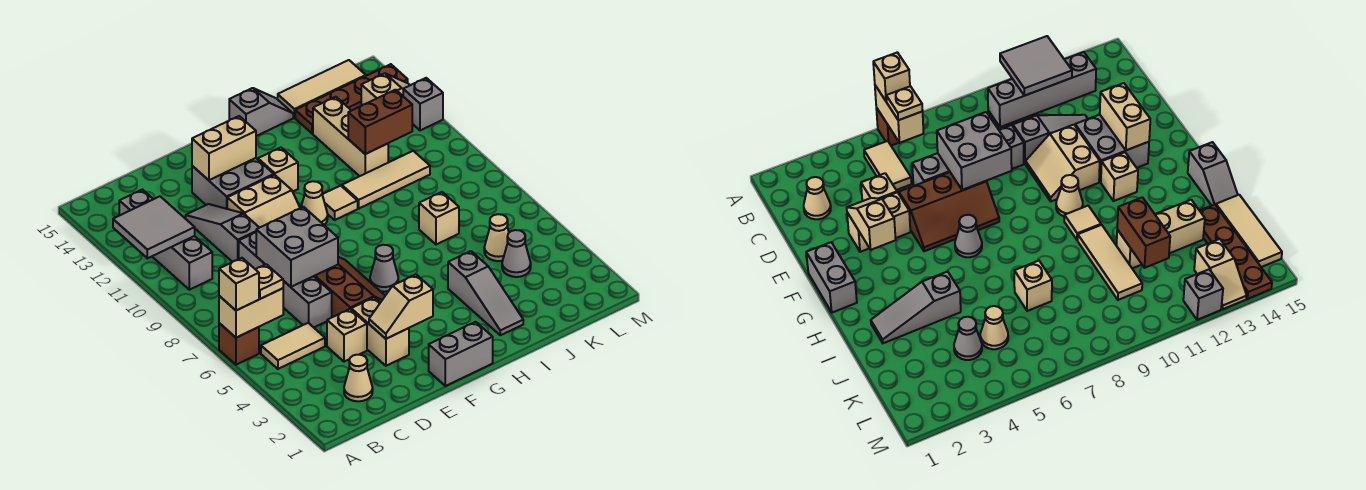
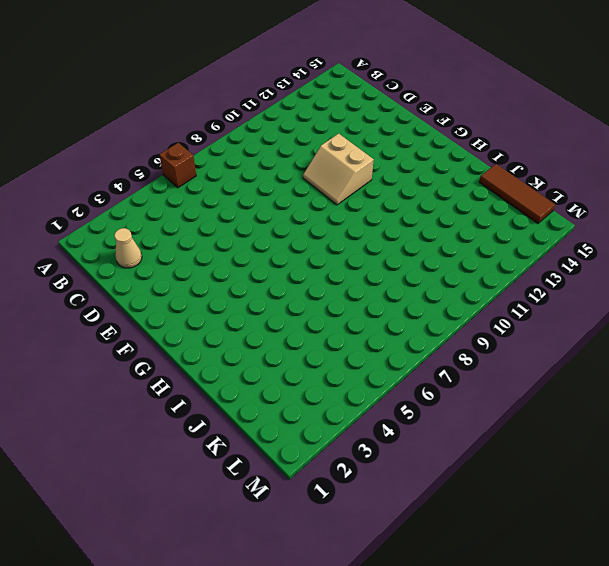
brown 1x3 tile [479,164,555,223] -> tan 1x3 tile [278,60,366,118]
none -> tan 1x2 tile [261,323,325,369]
none -> grey 1x4 brick [119,190,212,290]
none -> tan 1x1 brick [327,309,367,362]
none -> grey 1x4 brick [239,233,332,327]

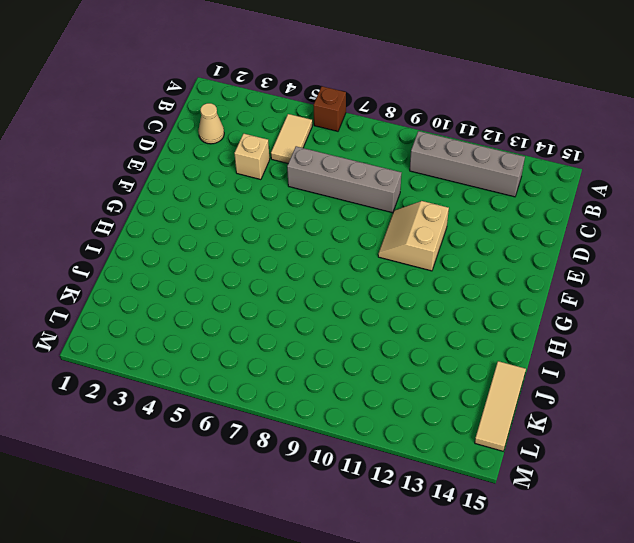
none -> grey 1x3 slope [186,204,259,262]
none -> tan 1x2 brick [351,297,409,366]
none -> brown 2x3 slope [314,257,385,317]
none -> grey 2x2 brick [192,158,274,209]

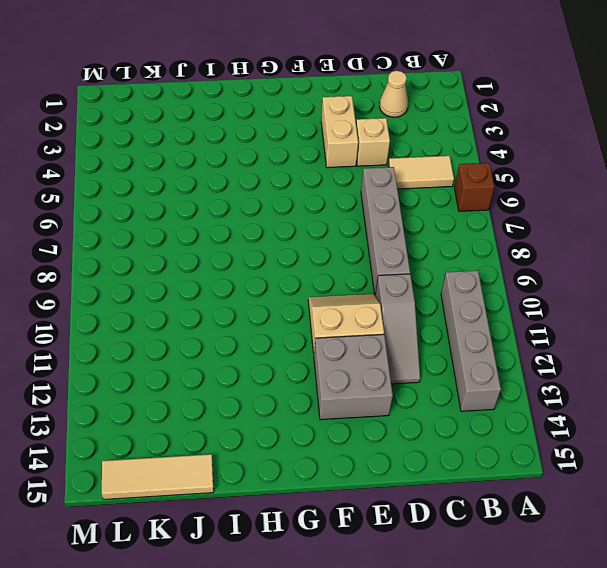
none -> brown 2x3 slope [314,257,385,317]
none -> grey 1x2 brick [429,322,493,386]
none -> grey 1x1 cone [370,245,398,292]
none -> tan 1x1 cone [301,181,328,225]

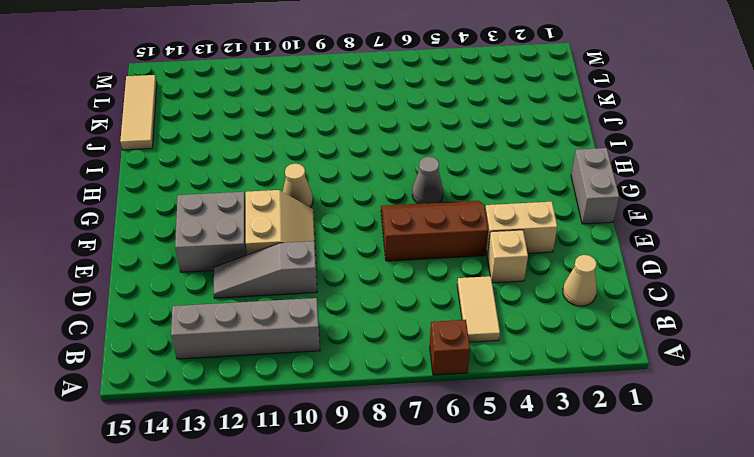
none -> grey 1x4 brick [239,233,332,327]
none -> tan 1x1 brick [258,148,298,191]
none -> tan 1x1 tile [322,186,358,220]
none -> grey 1x2 slope [229,88,293,136]

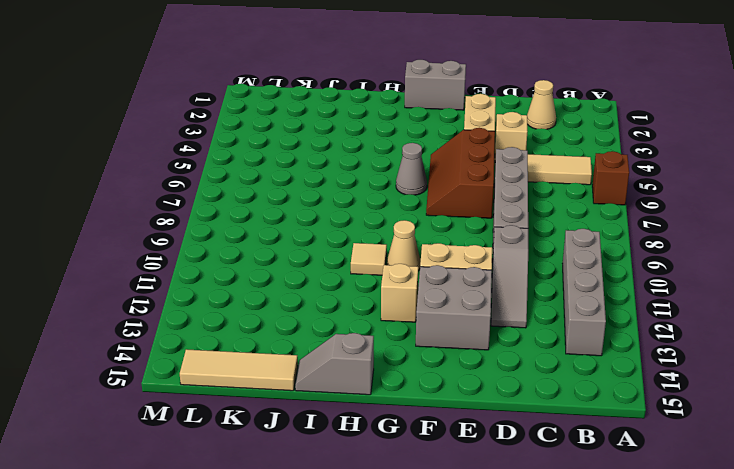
none -> grey 1x3 slope [448,251,523,335]
none -> tan 1x3 tile [342,151,430,208]
none -> tan 1x1 brick [419,192,459,245]
none -> tan 1x3 brick [313,97,388,176]

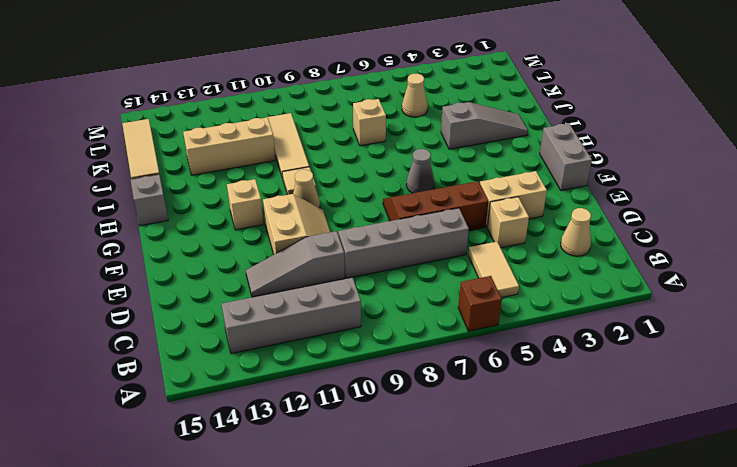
none -> grey 2x2 brick [192,158,274,209]
none -> brown 1x4 plate [295,64,408,134]
none -> grey 1x1 cone [502,230,531,277]
none -> tan 1x2 slope [361,73,410,106]

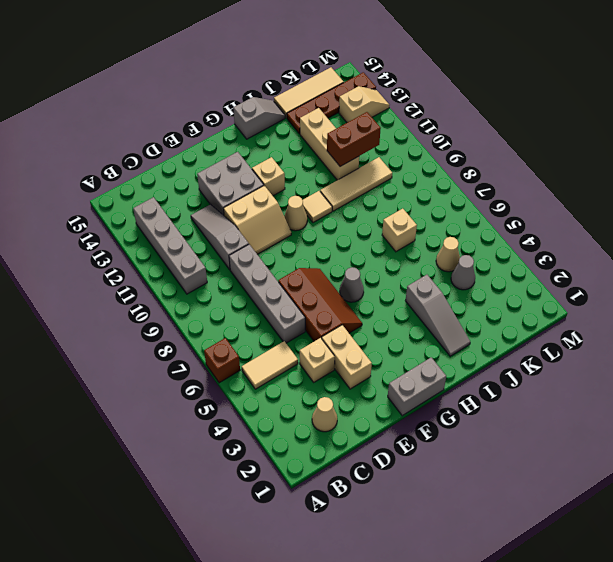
none -> grey 1x1 brick [403,78,443,131]
none -> tan 1x2 brick [219,288,283,338]
none -> grey 2x2 tile [113,196,195,258]
none -> grey 2x2 brick [256,207,338,287]

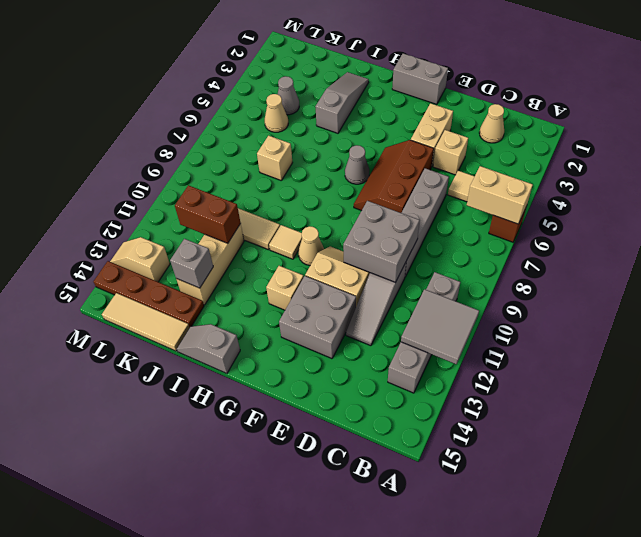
grey 2x2 brick [343,201,420,282] -> grey 2x2 brick moved to [256,207,338,287]
grey 1x1 brick [170,239,213,288] -> grey 1x1 brick moved to [403,78,443,131]
none -> tan 1x2 slope [369,275,433,339]
none -> tan 1x2 brick [192,116,256,180]
none -> tan 1x1 brick [219,258,259,310]
none -> tan 1x1 plate [256,264,283,299]

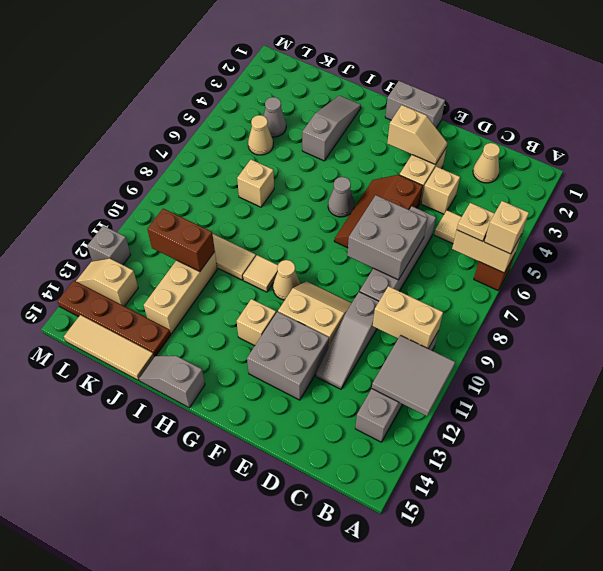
tan 1x2 brick [373,286,443,348] -> tan 1x2 brick moved to [192,116,256,180]

